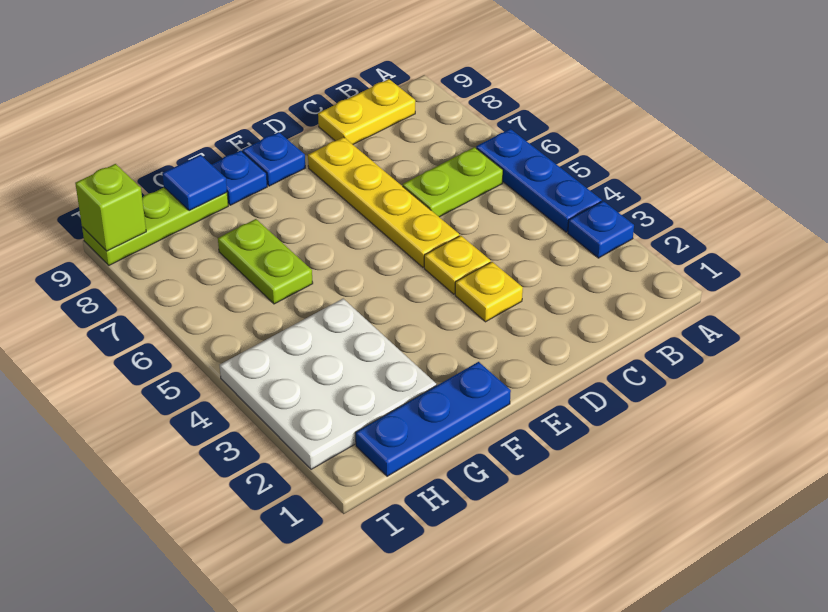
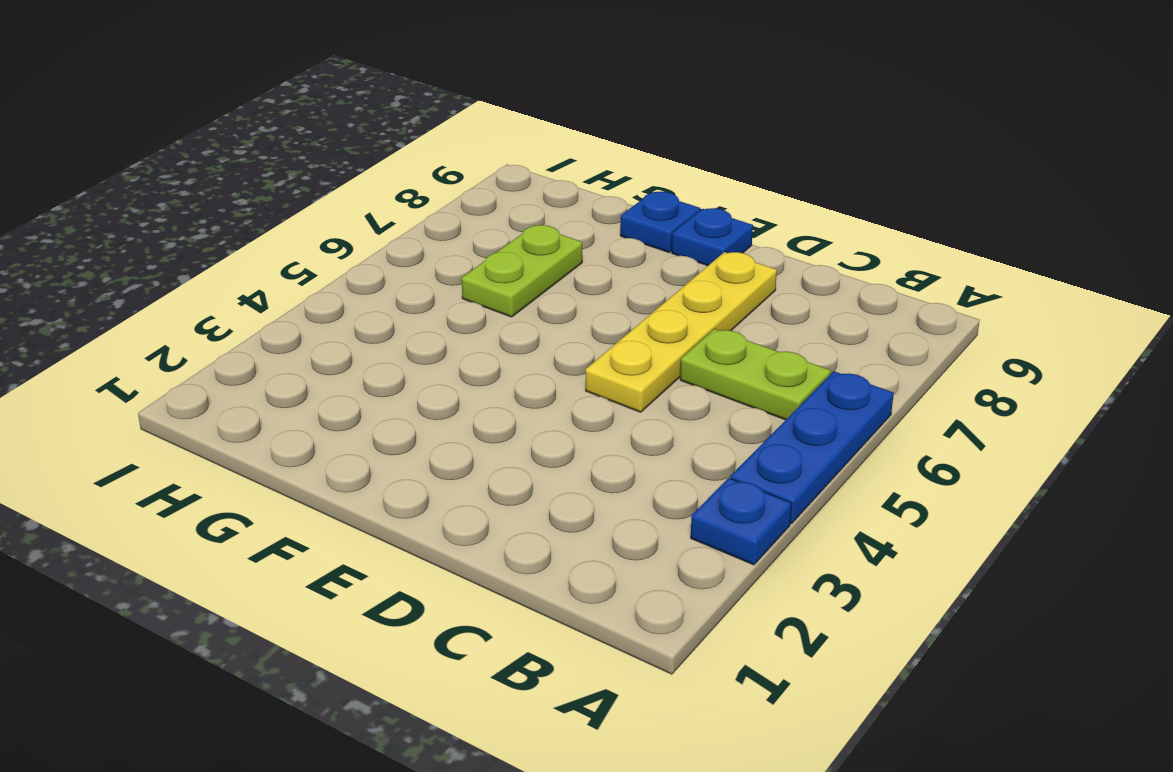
none -> yellow 1x2 plate [318,79,415,144]
none -> yellow 1x1 plate [455,262,523,322]
none -> yellow 1x1 plate [424,236,491,294]

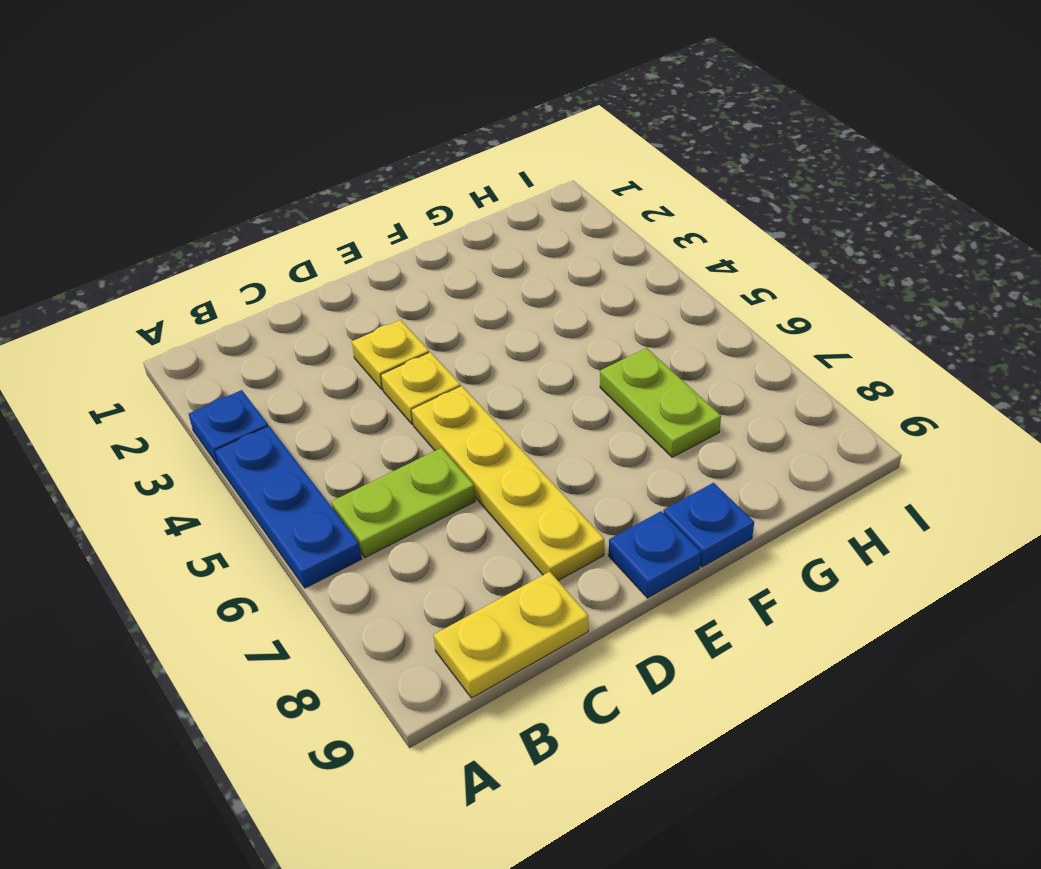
none -> blue 1x3 plate [356,362,511,476]
none -> white 3x3 plate [220,299,436,469]
none -> lime 1x3 plate [82,188,228,265]

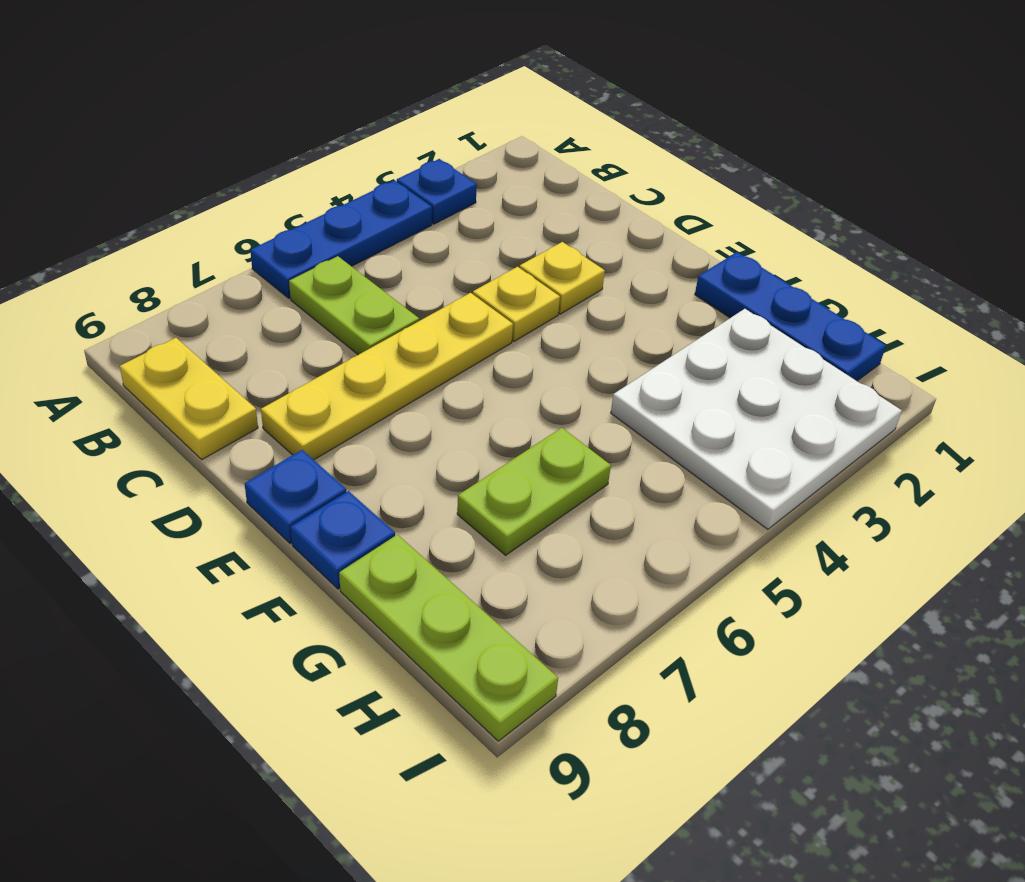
none -> blue 1x1 tile [162,155,227,211]
none -> lime 1x1 brick [75,164,146,251]

